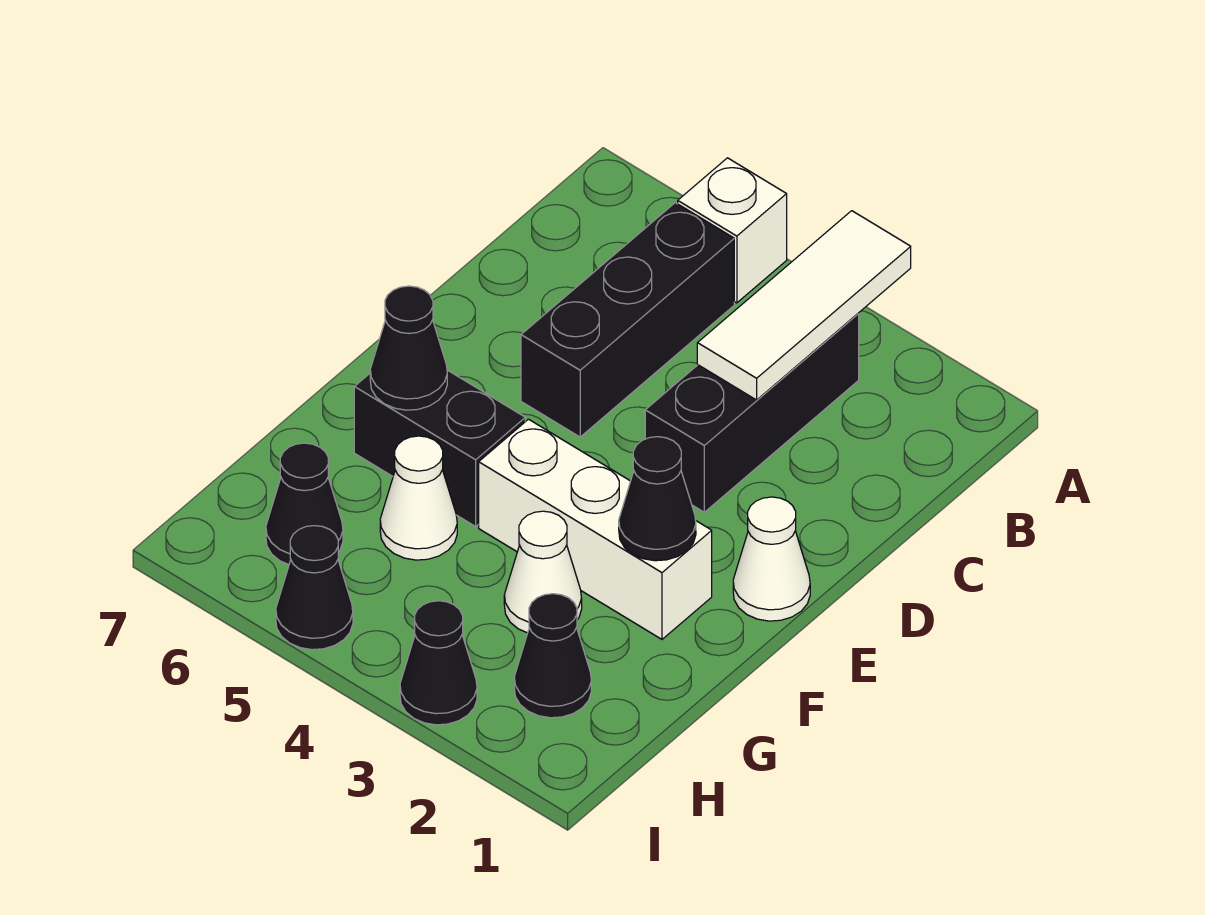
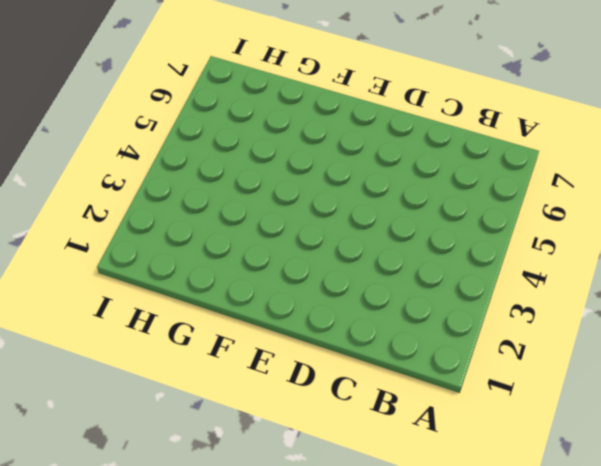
none -> white 1x1 brick [678,158,787,303]
none -> black 1x3 brick [645,314,859,512]
none -> black 1x3 brick [521,203,734,437]

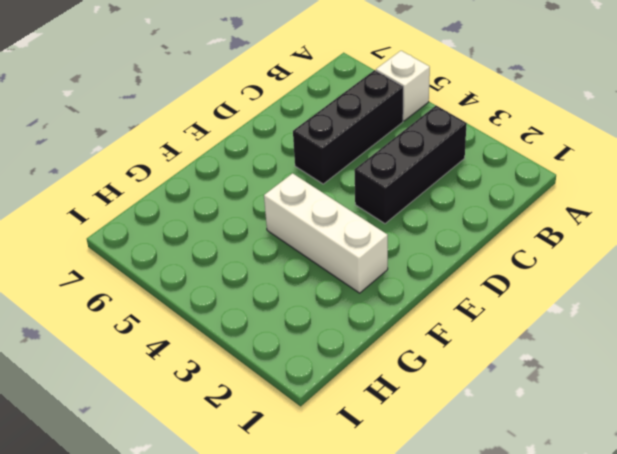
none -> white 1x1 cone [733,497,810,621]
none -> black 1x2 brick [354,370,525,526]
none -> white 1x1 cone [504,511,582,633]

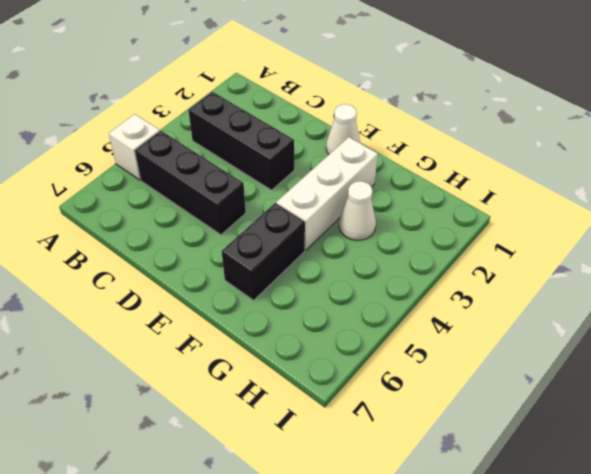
none -> white 1x1 cone [380,436,457,560]
none -> black 1x1 cone [514,594,591,718]
none -> black 1x1 cone [266,443,343,565]

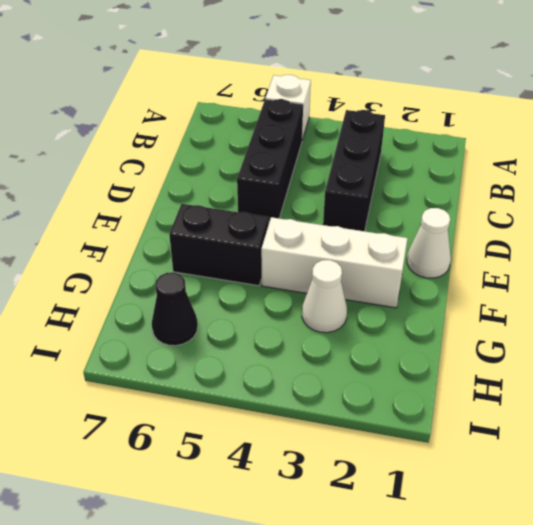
none -> white 1x1 cone [380,436,457,560]
none -> black 1x1 cone [514,594,591,718]
none -> black 1x1 cone [400,601,477,725]

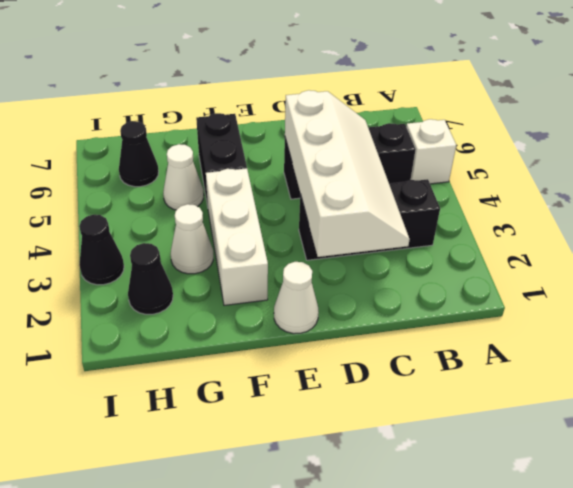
white 2x4 slope [285,90,410,257] -> white 1x3 tile [697,211,911,400]
none -> black 1x1 cone [276,526,353,650]
none -> black 1x1 cone [619,437,696,561]
none -> black 1x1 cone [370,286,447,410]

